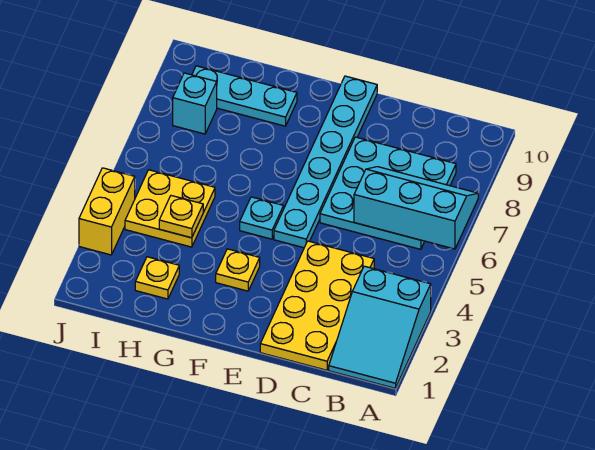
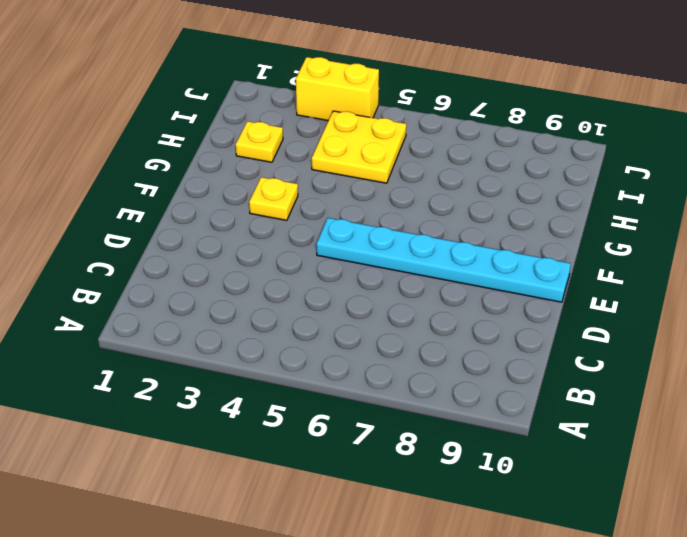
none -> cyan 2x3 slope [329,266,431,388]
none -> cyan 3x3 plate [320,137,456,249]
none -> yellow 2x4 plate [260,241,374,370]

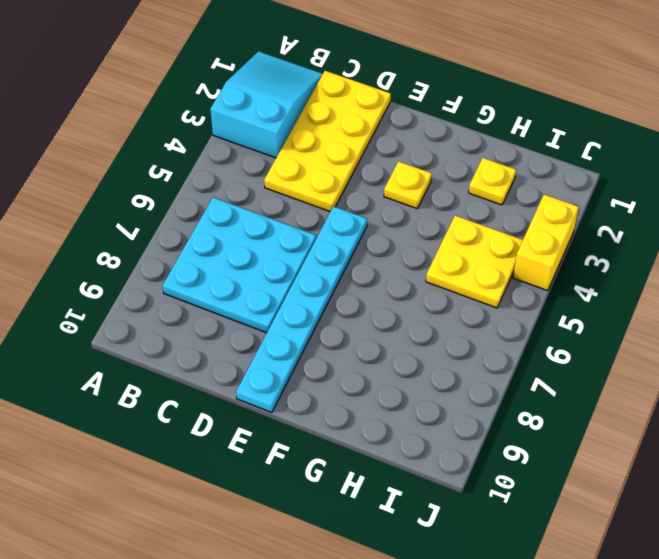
none -> cyan 1x1 plate [240,197,284,239]
none -> cyan 1x3 plate [192,66,297,126]
none -> cyan 1x1 brick [173,73,217,134]

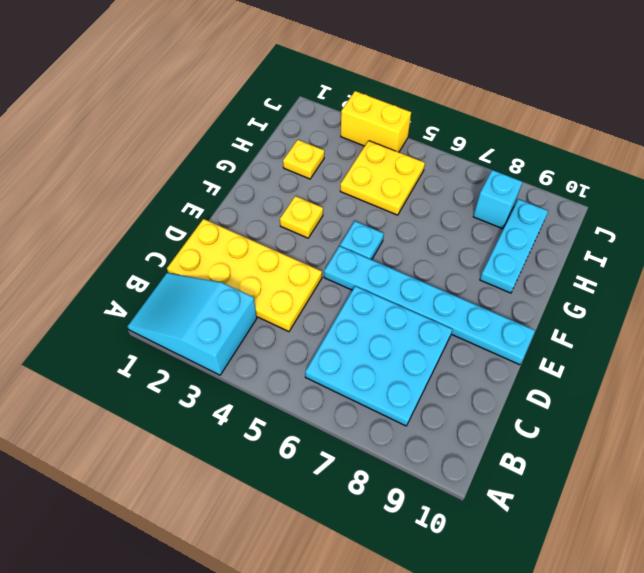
none -> cyan 2x3 slope [354,167,478,249]
none -> yellow 1x1 plate [159,196,203,238]

